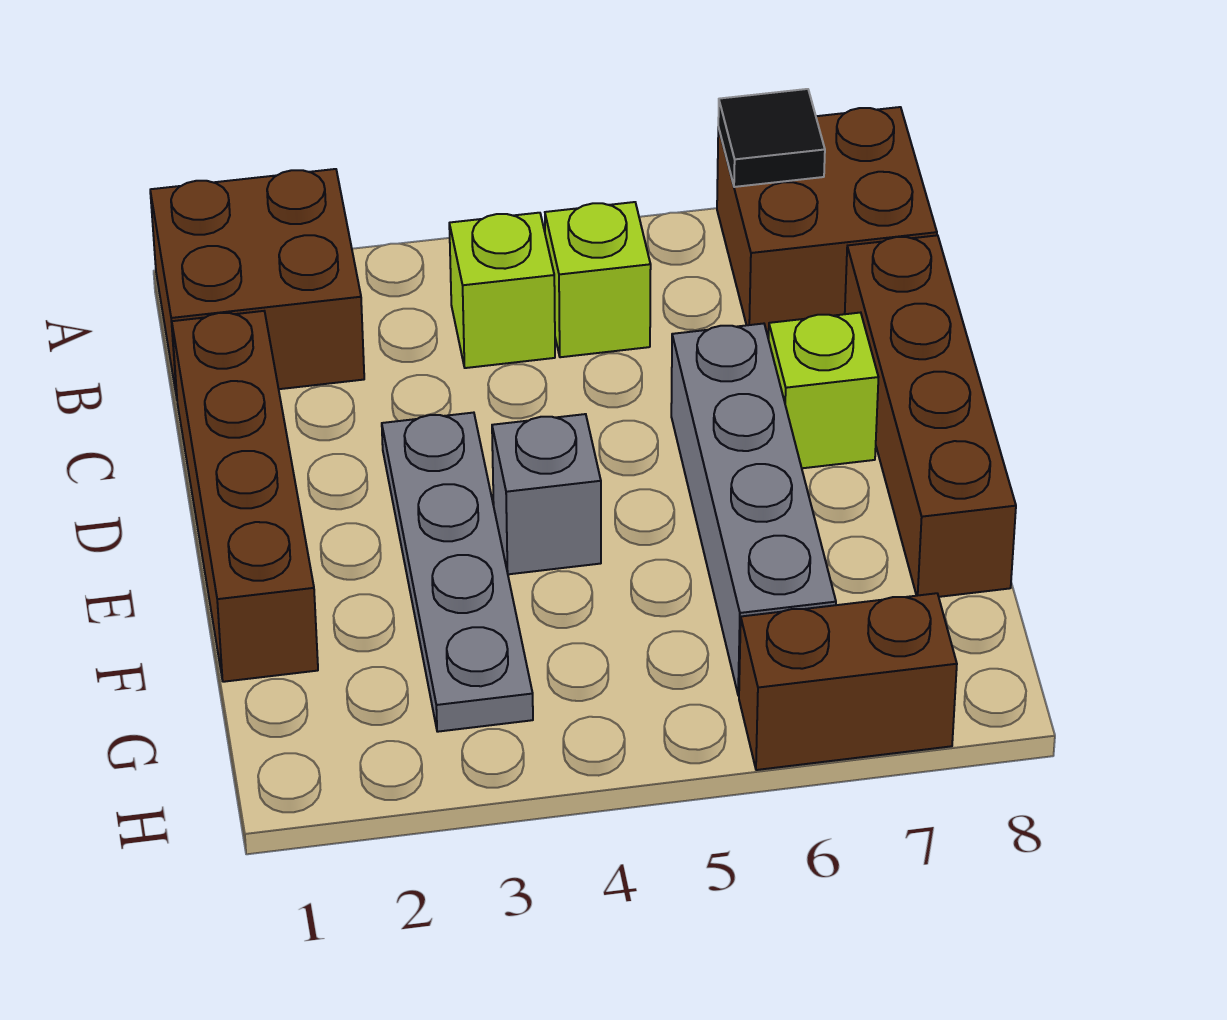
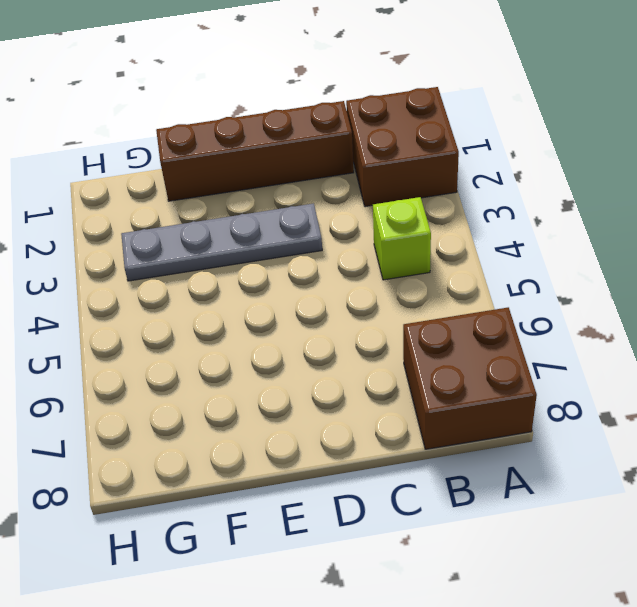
none -> lime 1x1 brick [545,202,651,357]
none -> brown 1x4 brick [845,235,1016,597]
none -> grey 1x4 brick [671,324,836,696]

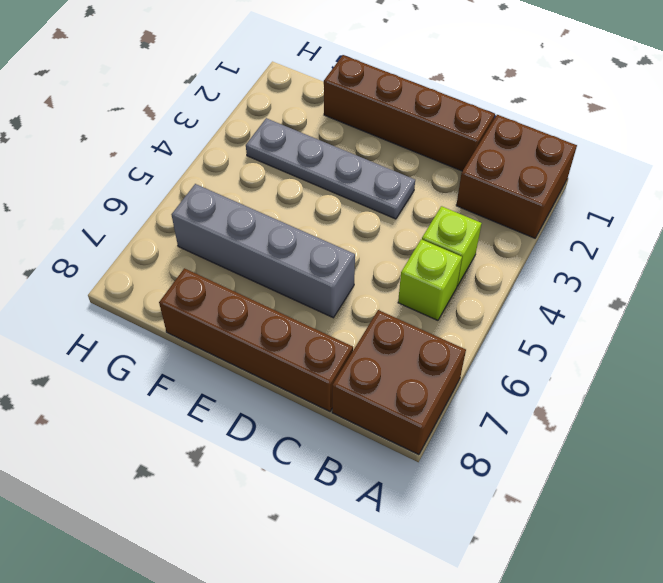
none -> lime 1x1 brick [769,313,878,468]
none -> grey 1x1 brick [492,414,601,574]
none -> brown 1x2 brick [739,593,957,770]

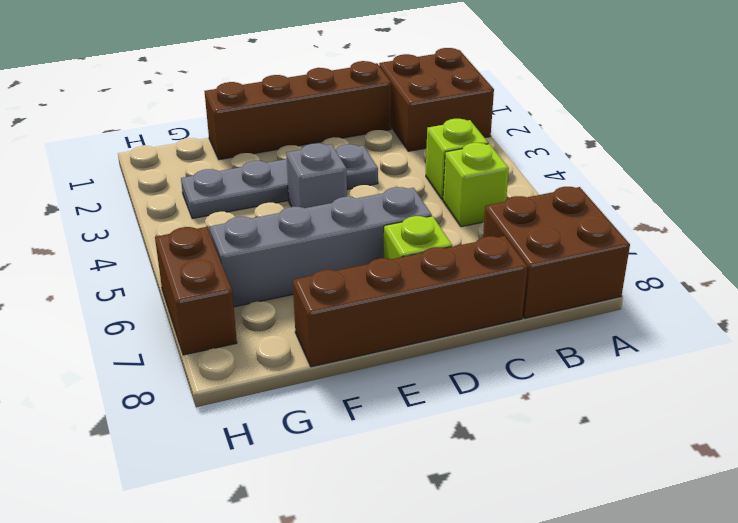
none -> black 1x1 tile [718,89,825,187]

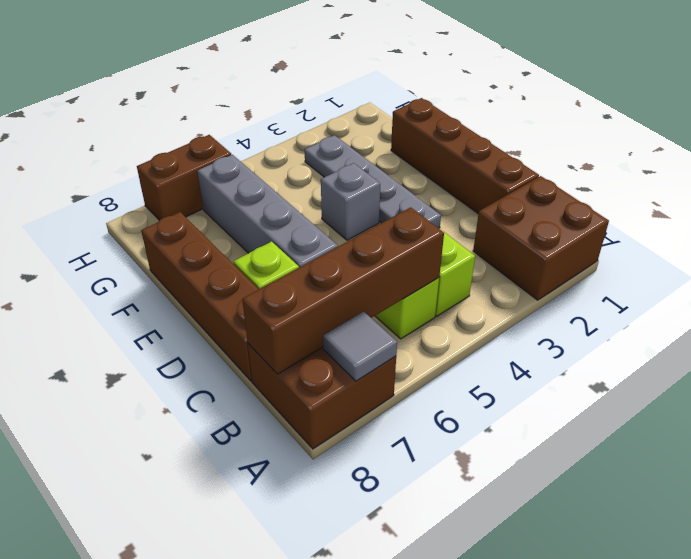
grey 1x1 tile [323,311,397,381] -> black 1x1 tile [718,89,825,187]
brown 1x4 brick [242,207,444,374] -> none

